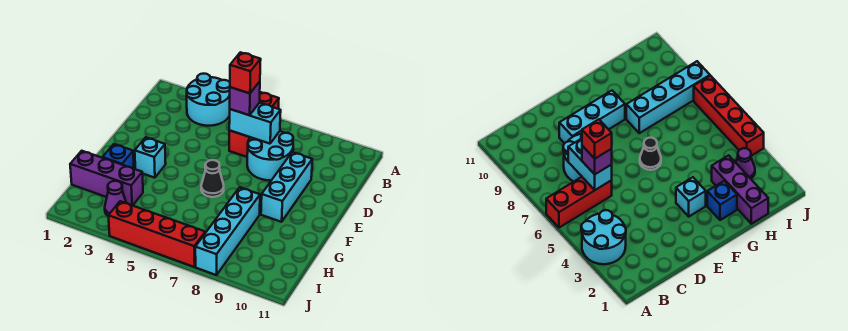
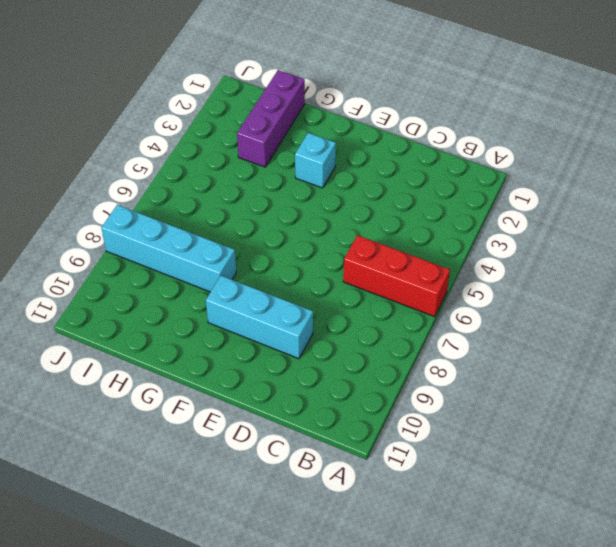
none -> cyan 2x2 round brick [187,74,230,126]
none -> cyan 2x2 round brick [247,131,293,180]
none -> black 1x1 cone [201,160,224,197]

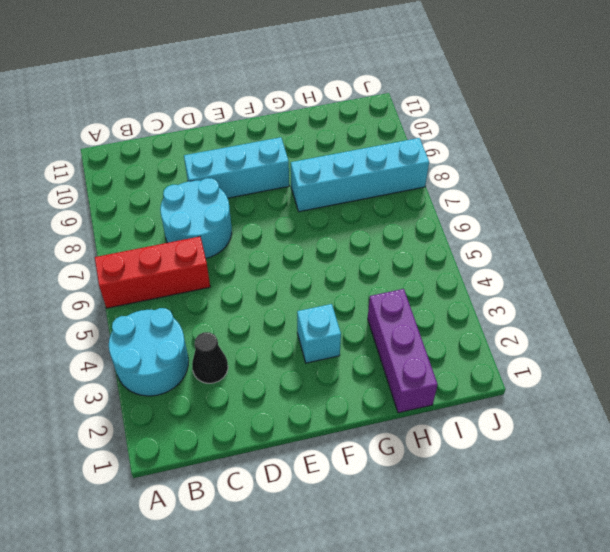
black 1x1 cone [192,332,228,383] -> black 1x1 cone moved to [201,160,224,197]
none -> blue 1x1 brick [103,144,134,169]
none -> purple 1x1 cone [105,181,126,216]
none -> red 1x4 brick [108,201,205,267]

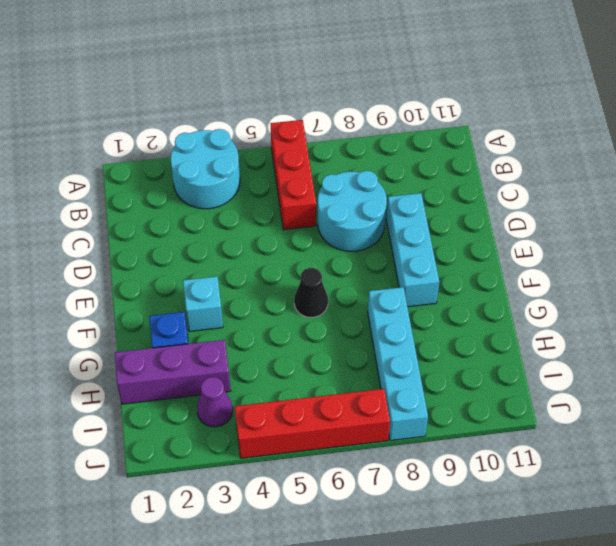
none -> cyan 1x2 brick [229,103,281,144]
none -> purple 1x1 brick [230,82,260,115]
none -> red 1x1 brick [230,52,261,93]

